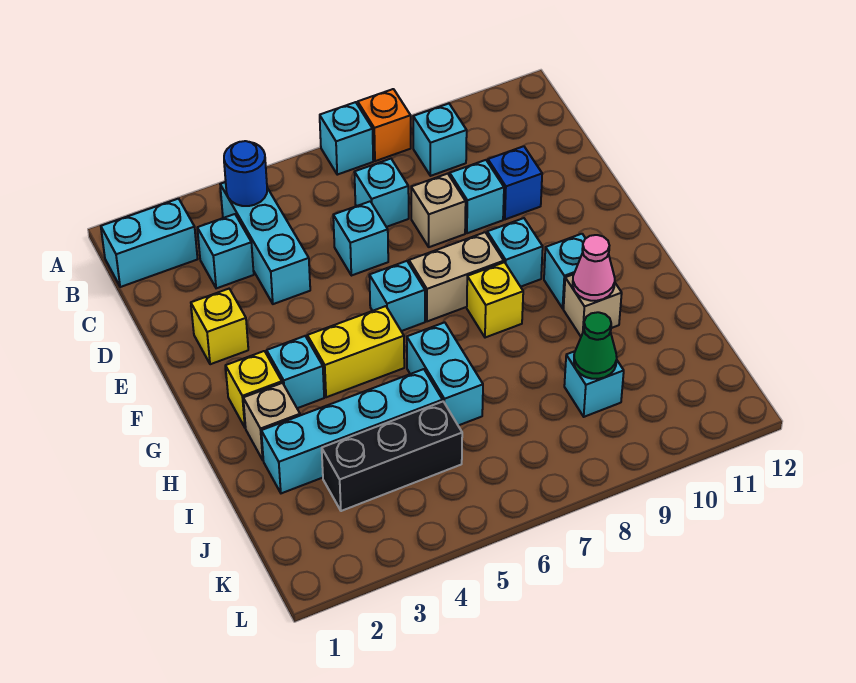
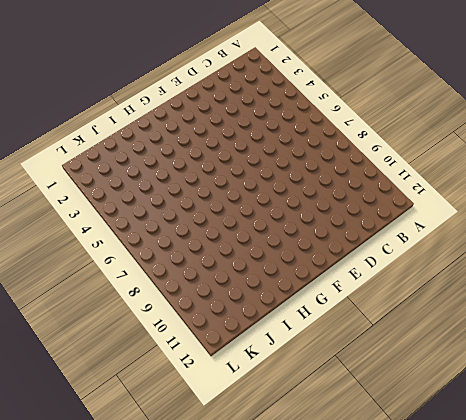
none -> cyan 1x1 brick [320,102,373,175]
none -> orange 1x1 brick [358,89,411,161]
none -> cyan 1x2 brick [101,199,198,287]

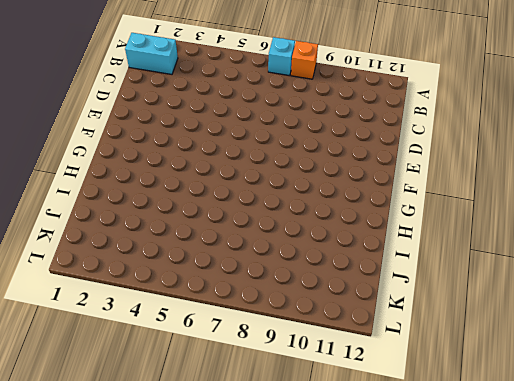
none -> cyan 1x3 brick [220,182,310,304]
none -> cyan 1x1 brick [413,104,467,176]
none -> cyan 1x1 brick [197,214,254,288]

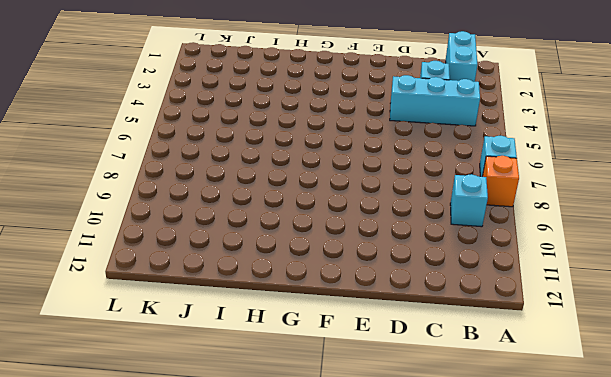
none -> cyan 1x1 brick [355,159,409,227]
none -> cyan 1x1 brick [333,201,388,276]
none -> tan 1x1 brick [411,174,466,247]

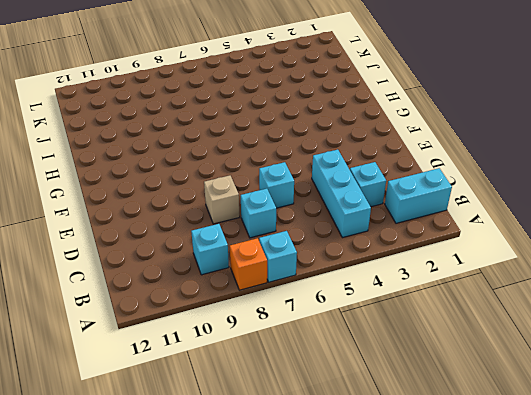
none -> cyan 1x1 brick [450,160,504,233]
none -> blue 1x1 brick [488,146,542,219]
none -> yellow 1x1 brick [191,289,248,364]

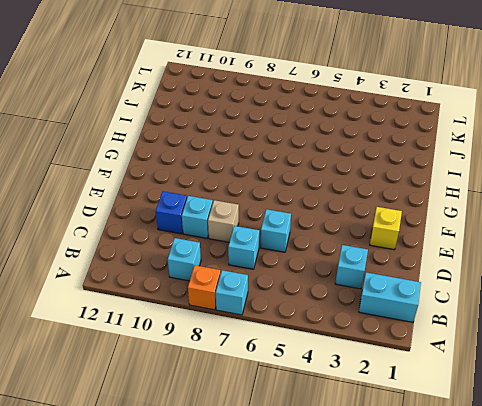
none -> cyan 1x3 brick [220,182,310,304]
none -> cyan 1x1 brick [369,261,425,331]
none -> tan 1x2 brick [409,232,504,321]

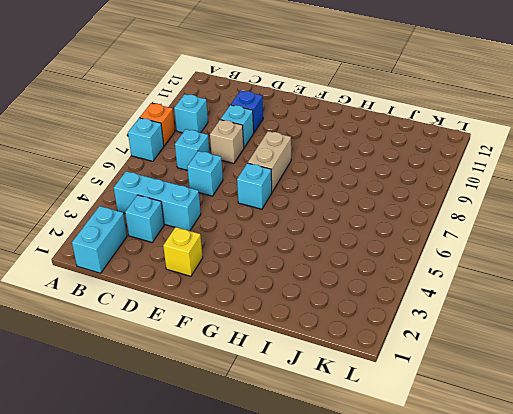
none -> cyan 1x1 brick [487,218,543,287]
none -> yellow 1x1 brick [226,351,282,428]
none -> cyan 1x1 brick [267,336,324,408]

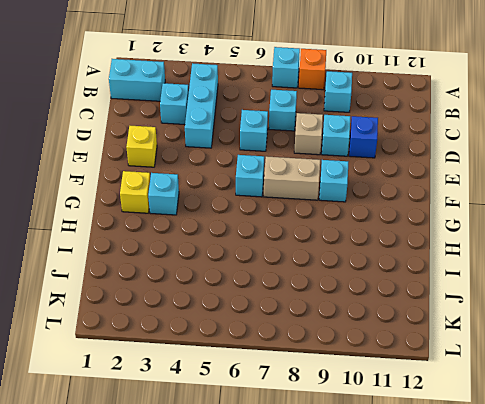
none -> yellow 1x2 brick [307,306,404,397]
none -> yellow 1x1 brick [467,262,523,338]
none -> cyan 1x1 brick [544,234,586,308]

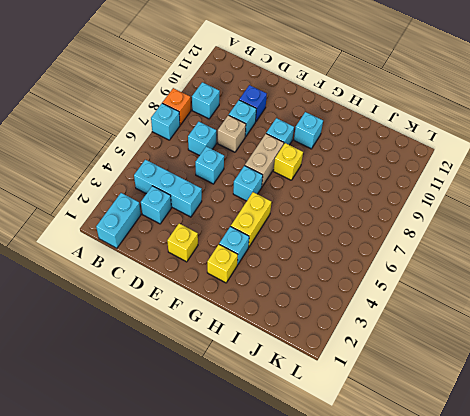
none -> tan 1x1 brick [243,383,300,460]
none -> cyan 1x2 brick [407,322,483,426]
none -> tan 1x1 brick [564,274,622,336]

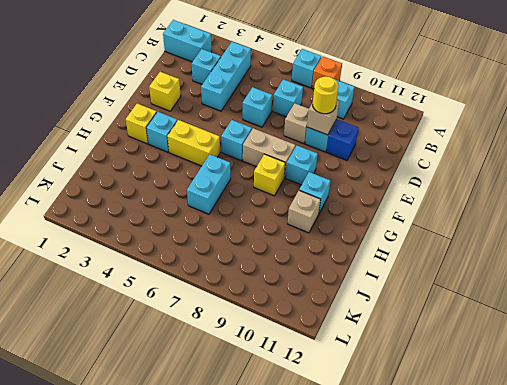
tan 1x1 brick [307,100,339,135] -> tan 1x1 brick moved to [243,383,300,460]
yellow 1x1 round brick [313,76,339,114] -> none
none -> cyan 1x4 brick [261,369,442,493]
none -> black 1x3 brick [322,401,462,511]
none -> cyan 1x1 brick [564,351,624,417]

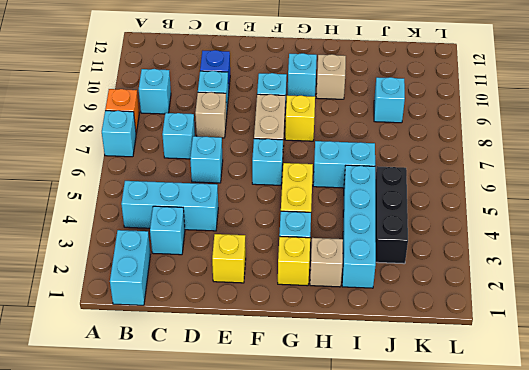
none -> blue 1x1 round brick [224,141,267,206]
none -> pink 1x1 cone [573,235,615,301]
none -> green 1x1 cone [574,312,617,379]

